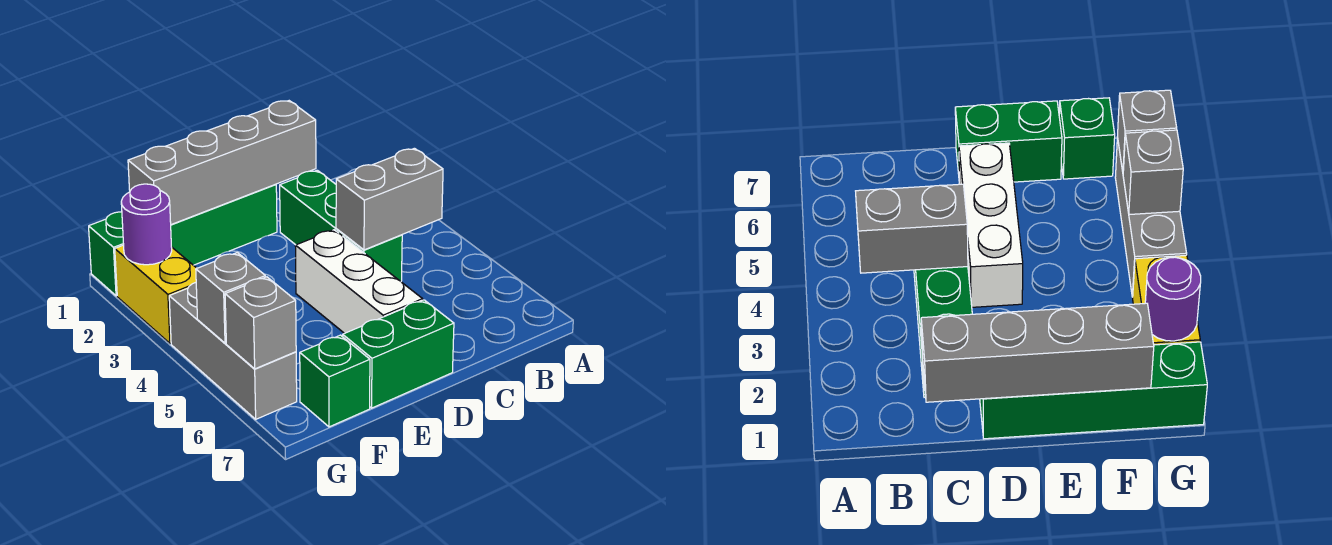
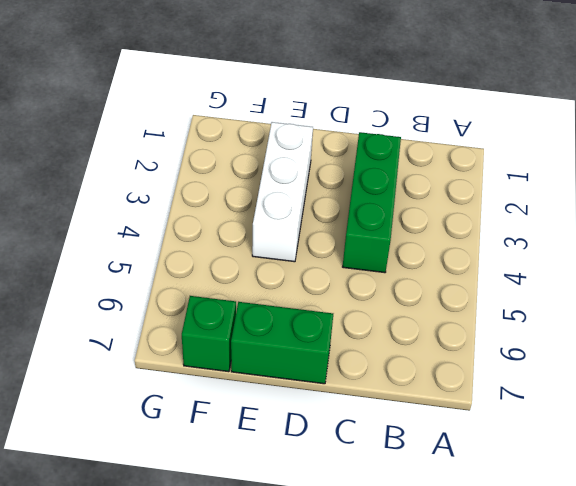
white 1x3 brick [252,122,313,262] -> white 1x3 brick moved to [295,230,423,333]
none -> green 1x4 brick [89,184,277,296]
none -> yellow 1x2 brick [115,245,197,343]
none -> grey 1x3 brick [169,283,297,419]

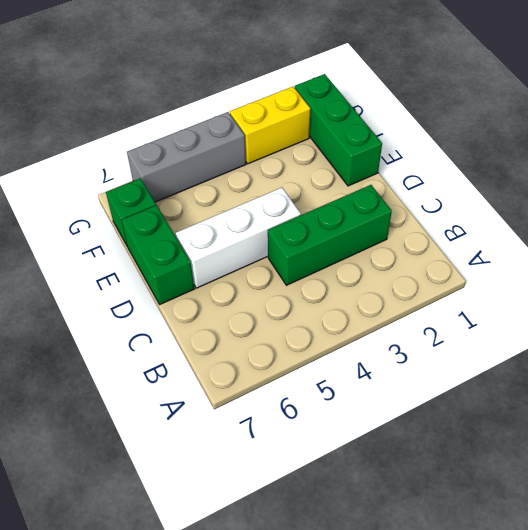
green 1x3 brick [295,74,382,186] -> green 1x4 brick [89,184,277,296]
none -> grey 1x2 brick [336,148,443,250]
none -> grey 1x4 brick [128,101,316,225]
none -> purple 1x1 round brick [121,184,172,265]

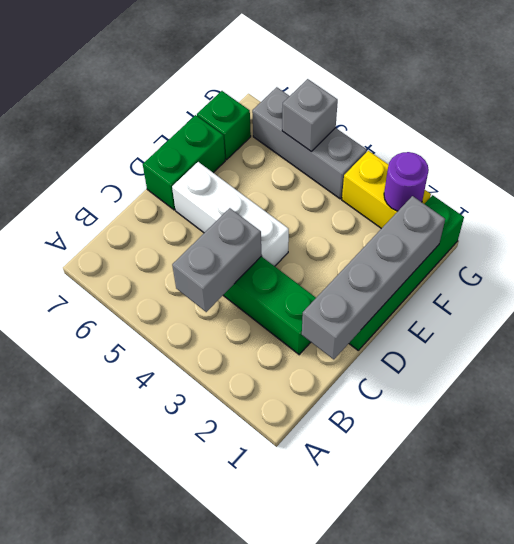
none -> grey 1x1 brick [225,277,296,369]

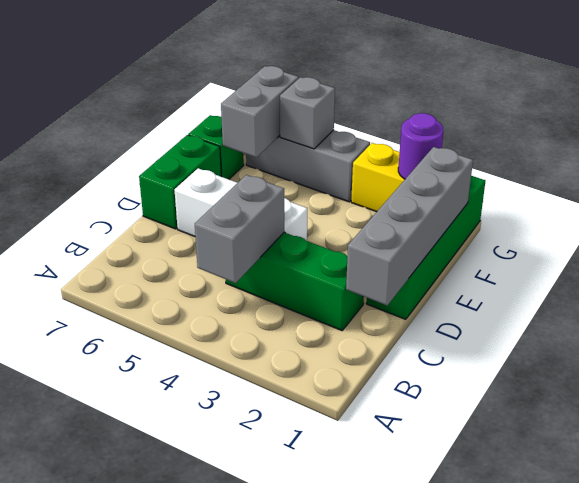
grey 1x2 brick [221,66,299,157] -> grey 1x1 brick [225,277,296,369]

